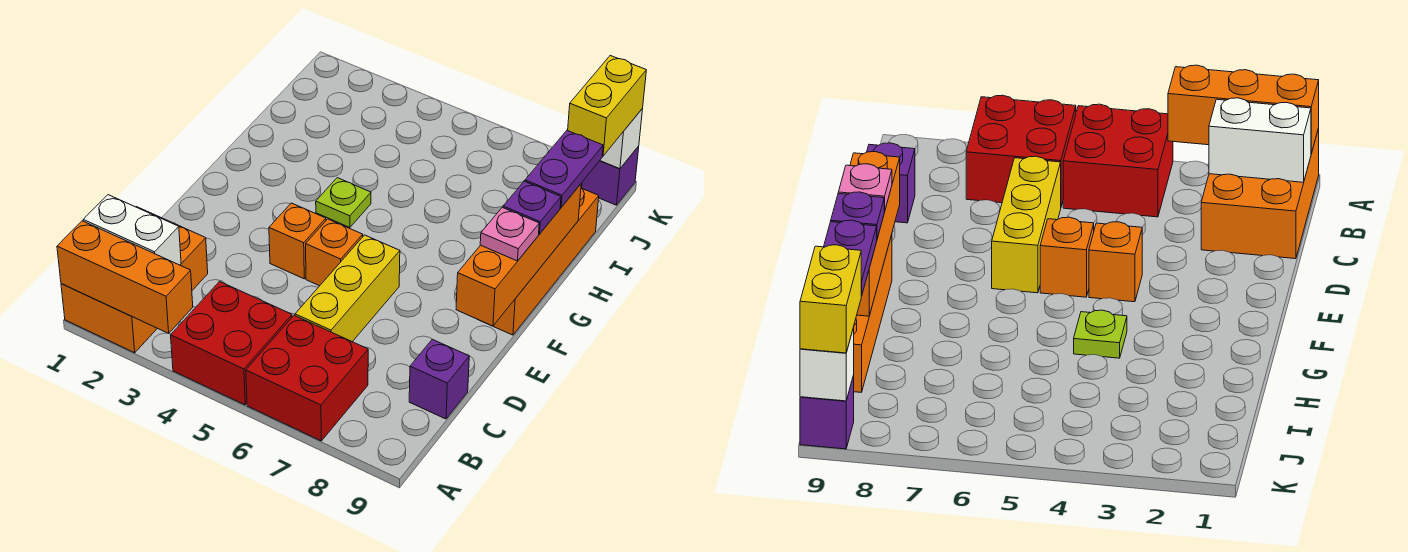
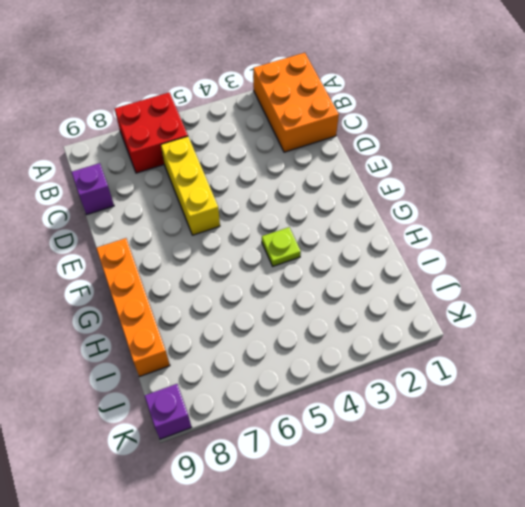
none -> red 2x2 brick [171,282,292,405]
none -> orange 1x1 brick [269,203,326,279]
none -> orange 1x1 brick [306,219,363,286]

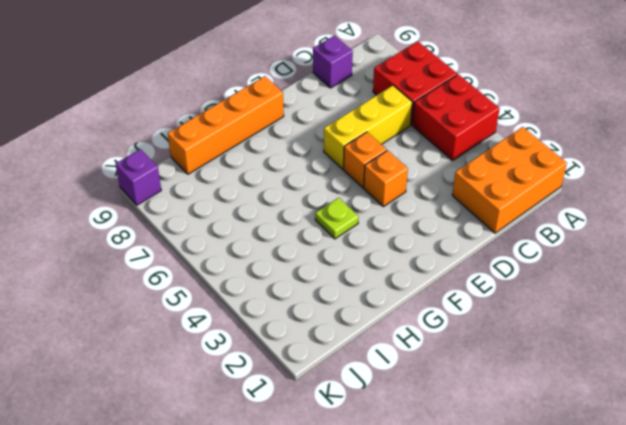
none -> orange 1x3 brick [57,221,193,334]
none -> white 1x2 brick [83,195,181,265]
none -> orange 1x4 brick [456,184,581,326]

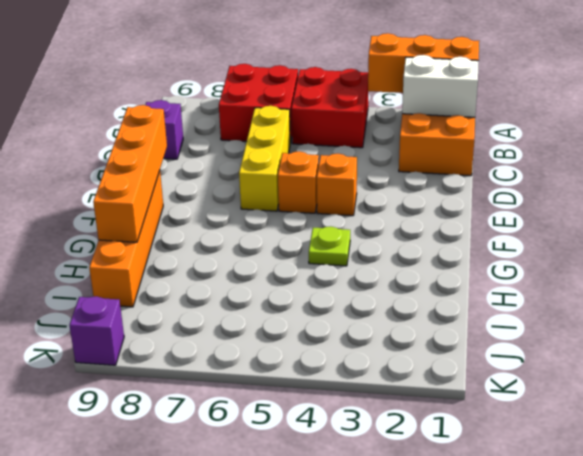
none -> white 1x1 brick [600,109,643,169]
none -> pink 1x1 plate [480,207,539,261]
none -> purple 1x1 plate [503,181,561,234]

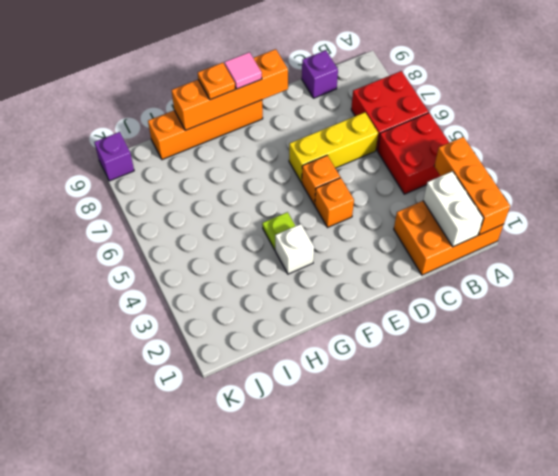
pink 1x1 tile [224,52,262,89] -> pink 1x1 plate [480,207,539,261]
white 1x1 brick [275,224,314,274] -> white 1x1 brick moved to [600,109,643,169]
orange 1x1 plate [198,63,235,100] -> purple 1x1 plate [503,181,561,234]
none -> purple 1x2 plate [525,130,603,207]
none -> yellow 1x2 brick [568,56,646,156]

